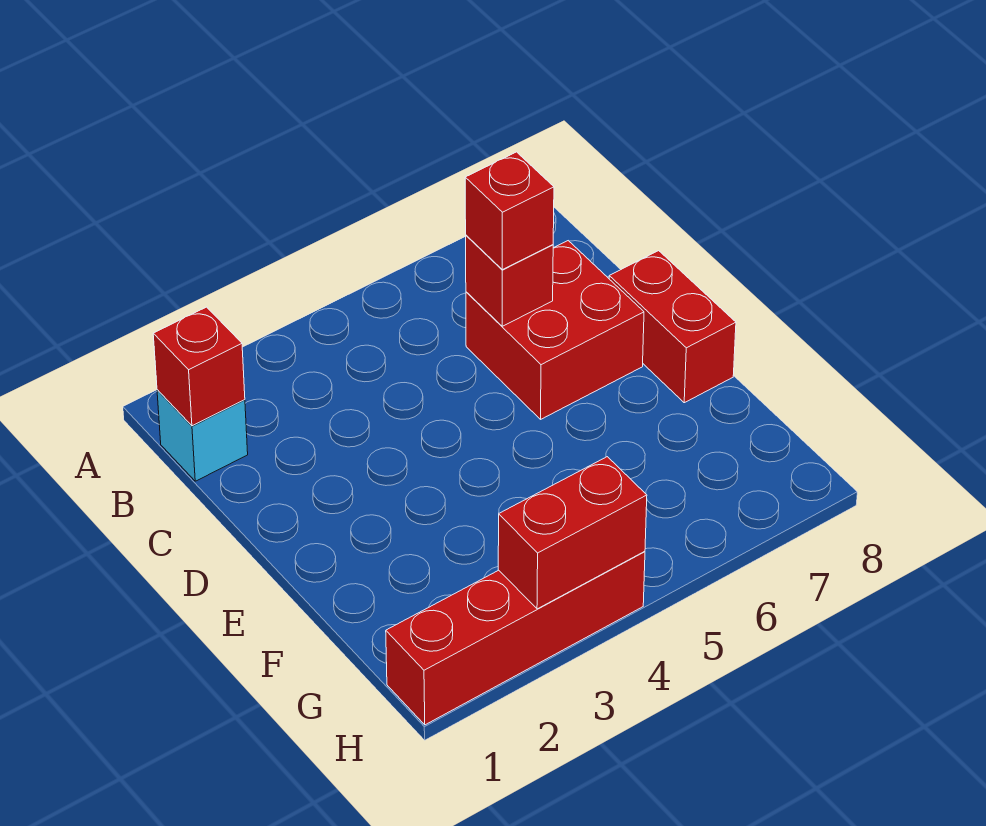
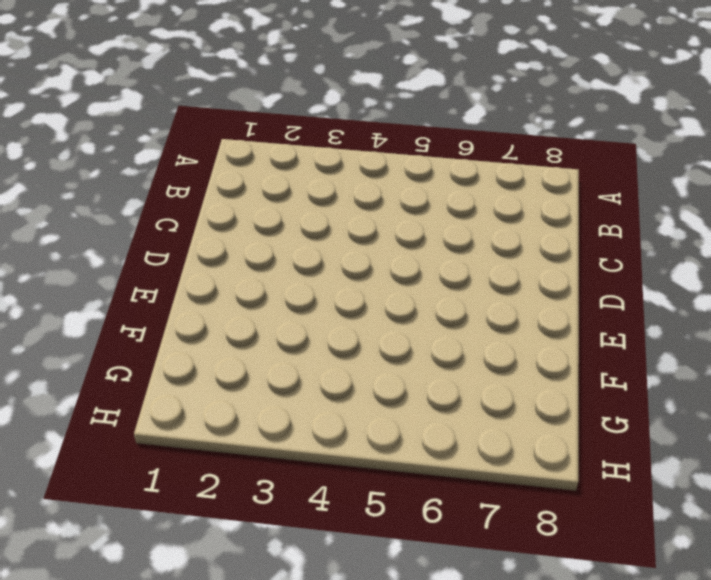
none -> cyan 1x1 brick [157,390,248,481]
none -> red 2x2 brick [466,241,644,419]

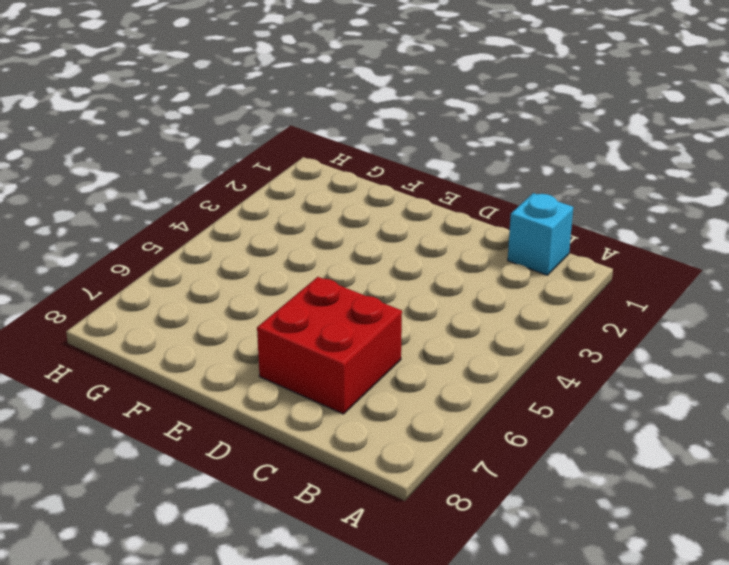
none -> red 1x2 brick [609,251,736,403]
none -> red 1x4 brick [386,551,645,725]

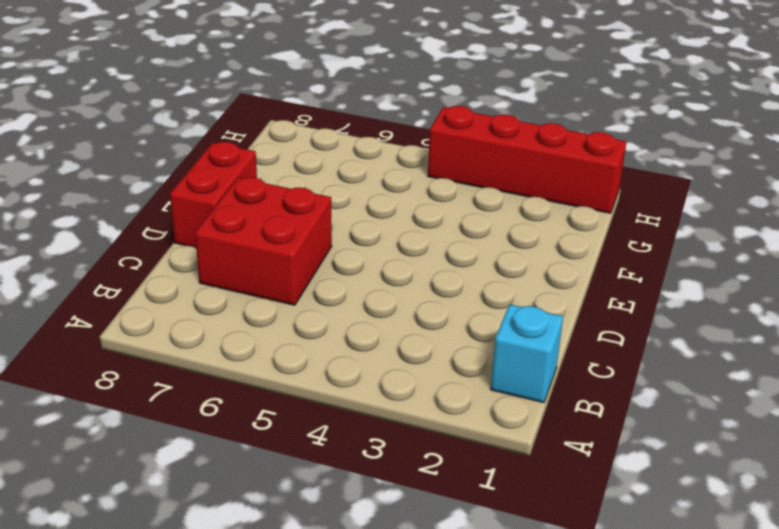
none -> red 1x1 brick [153,307,245,426]
none -> red 1x1 brick [466,235,553,326]

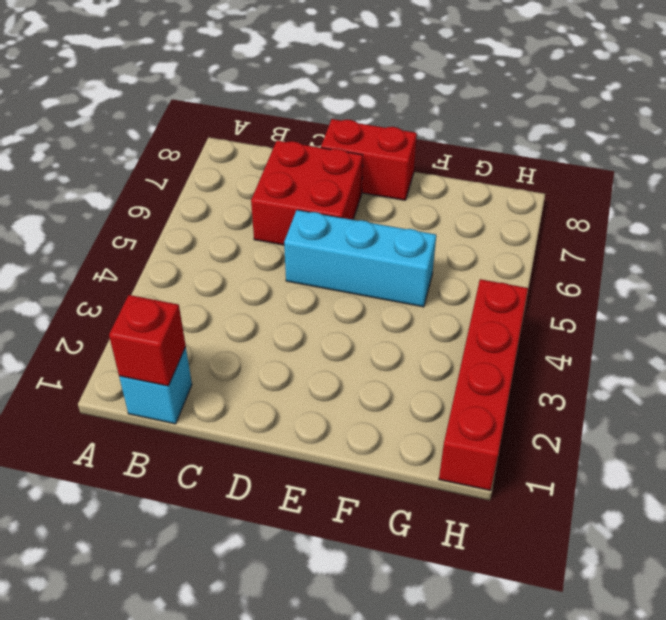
cyan 1x3 brick [284,210,436,307] -> none
none -> red 1x1 brick [466,235,553,326]
none -> red 1x2 brick [498,457,647,609]

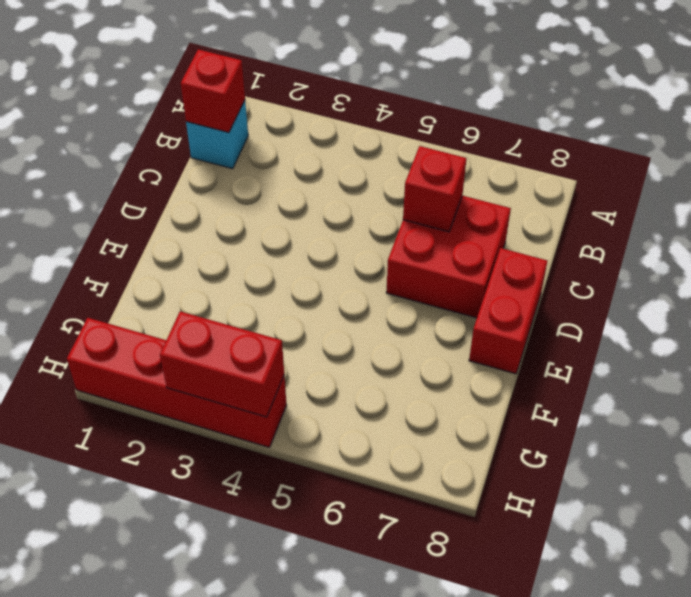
none -> red 1x1 brick [465,152,554,270]

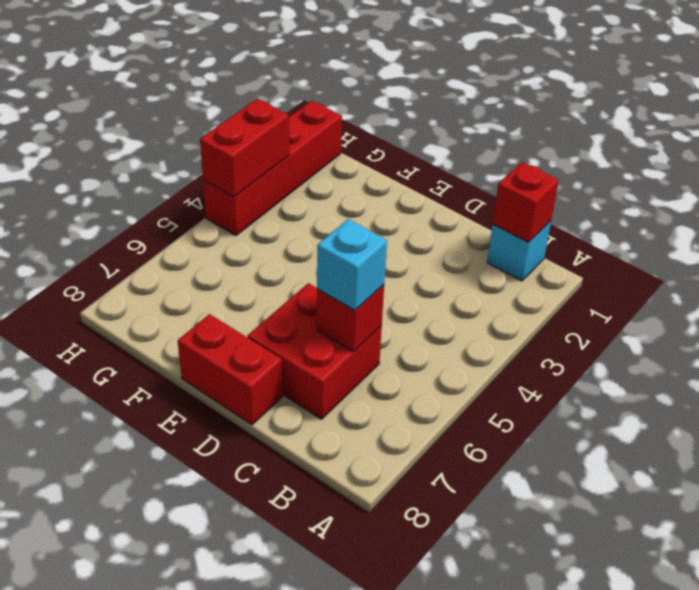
cyan 1x1 brick [317,219,387,310] -> red 1x1 brick [465,152,554,270]

